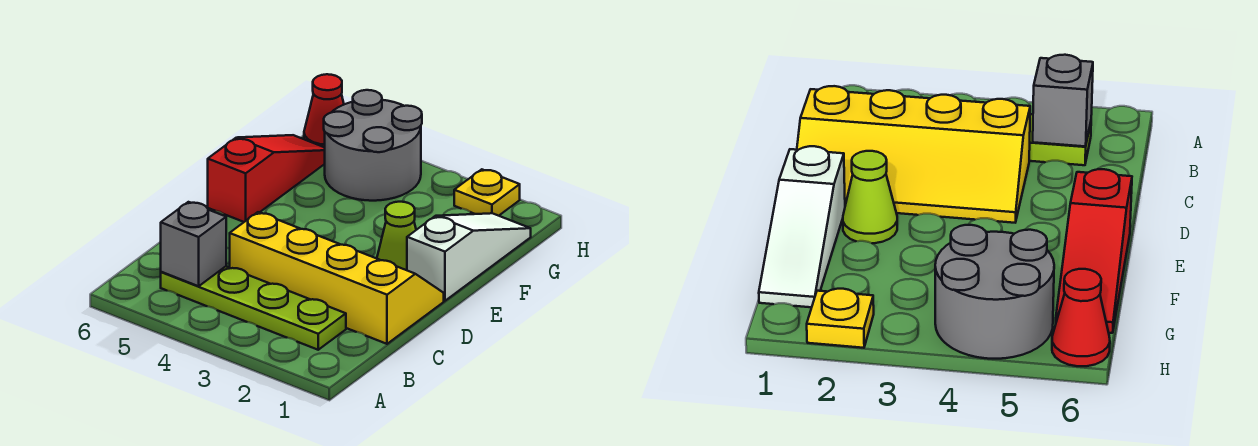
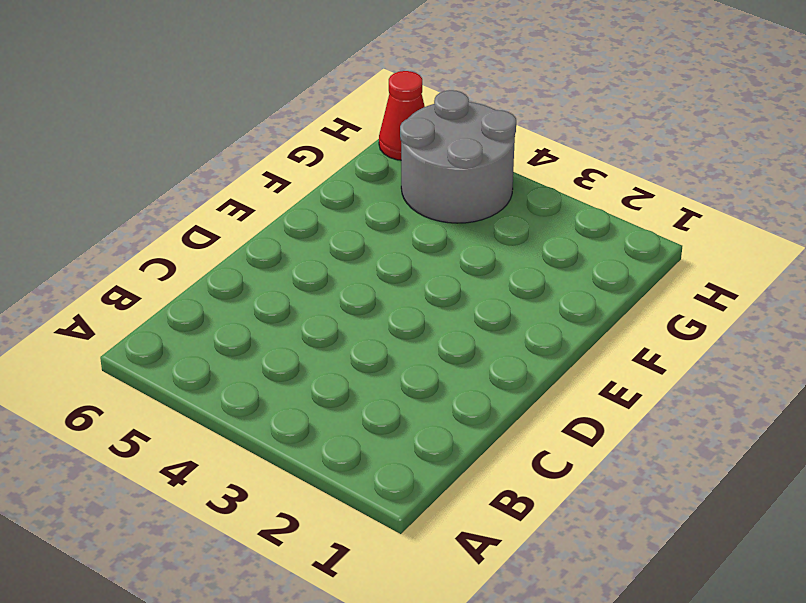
none -> lime 1x4 plate [161,267,346,350]
none -> yellow 2x4 slope [230,212,444,344]

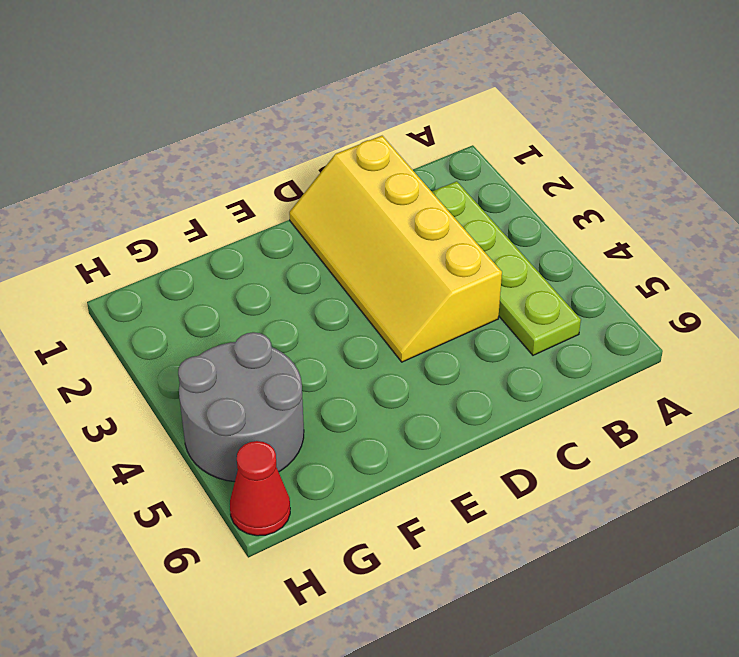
none -> white 1x3 slope [407,213,531,301]
none -> lime 1x1 cone [377,202,416,270]

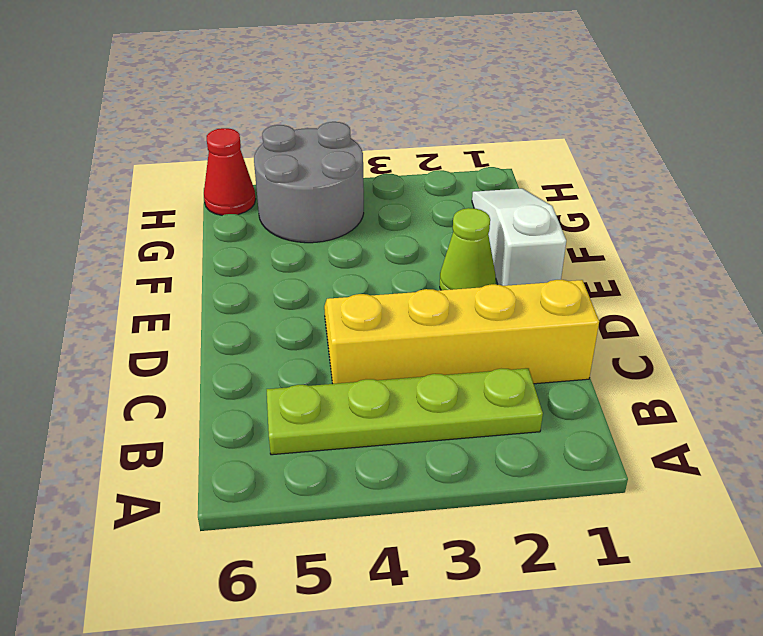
none -> red 1x3 slope [208,135,325,222]
none -> yellow 1x1 plate [454,169,520,216]

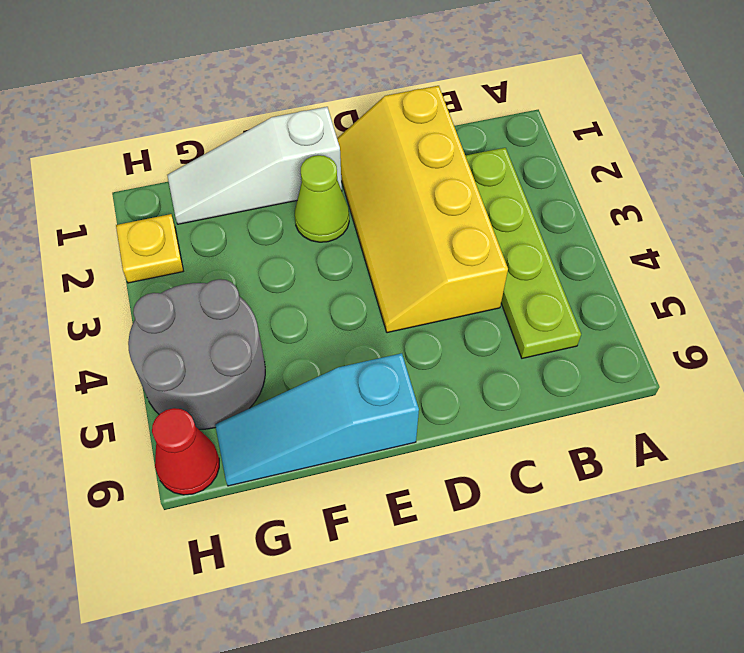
cyan 1x3 slope [215,353,419,486] -> red 1x3 slope [208,135,325,222]
none -> grey 1x1 brick [161,202,226,286]

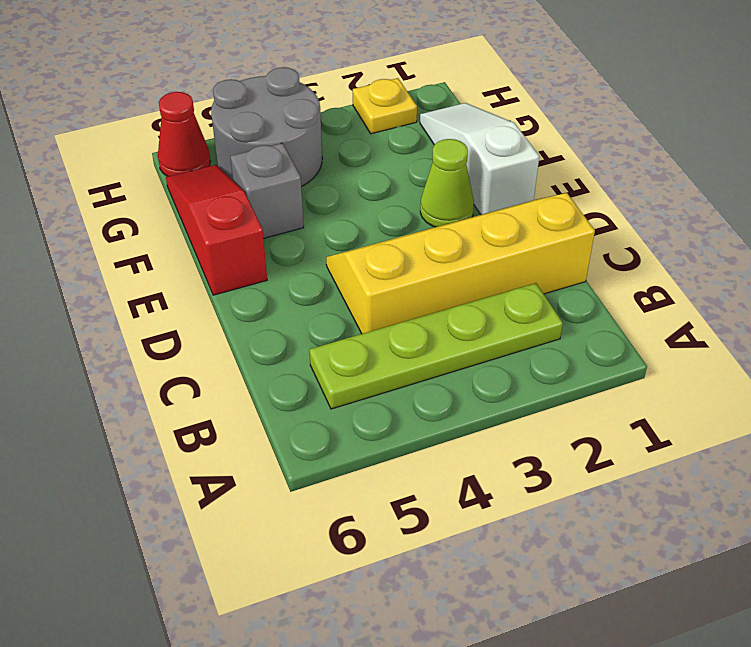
grey 1x1 brick [230,143,304,238] -> grey 1x1 brick moved to [161,202,226,286]

